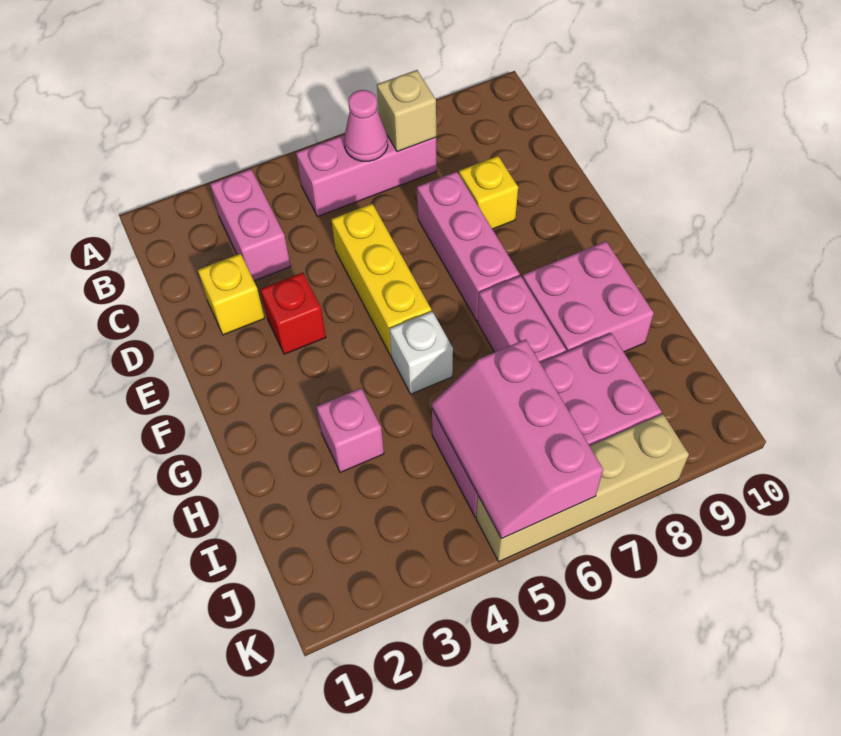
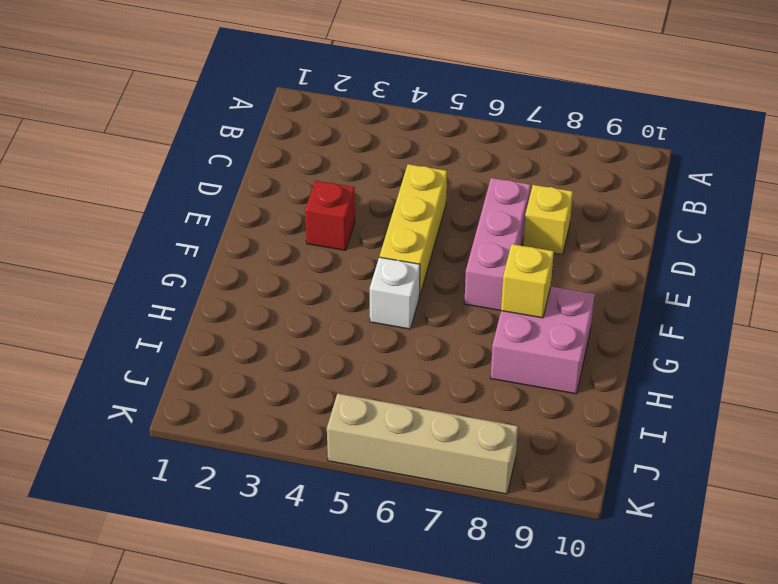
yellow 1x1 brick [501,244,554,318] -> yellow 1x1 brick moved to [198,254,264,335]
none -> pink 1x2 brick [210,169,291,281]
none -> pink 1x3 brick [296,135,436,216]
none -> pink 1x2 brick [478,276,566,363]

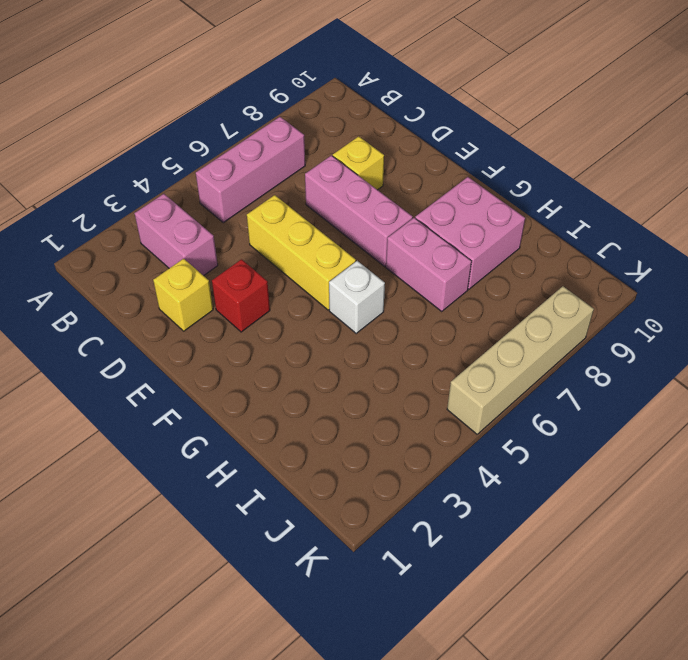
none -> pink 1x1 brick [317,388,384,472]
none -> pink 2x4 brick [432,333,662,517]
none -> pink 1x1 cone [344,90,388,161]

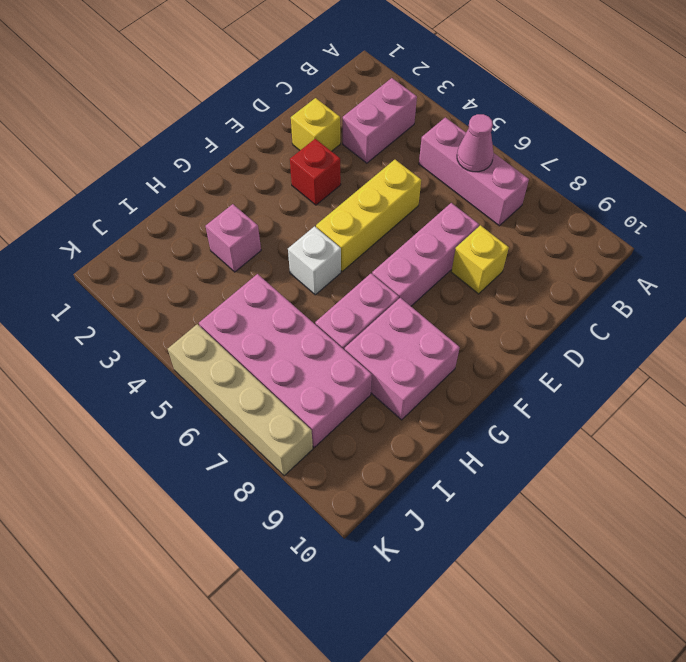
none -> tan 1x1 brick [377,70,436,152]
none -> pink 2x3 slope [432,339,603,539]

